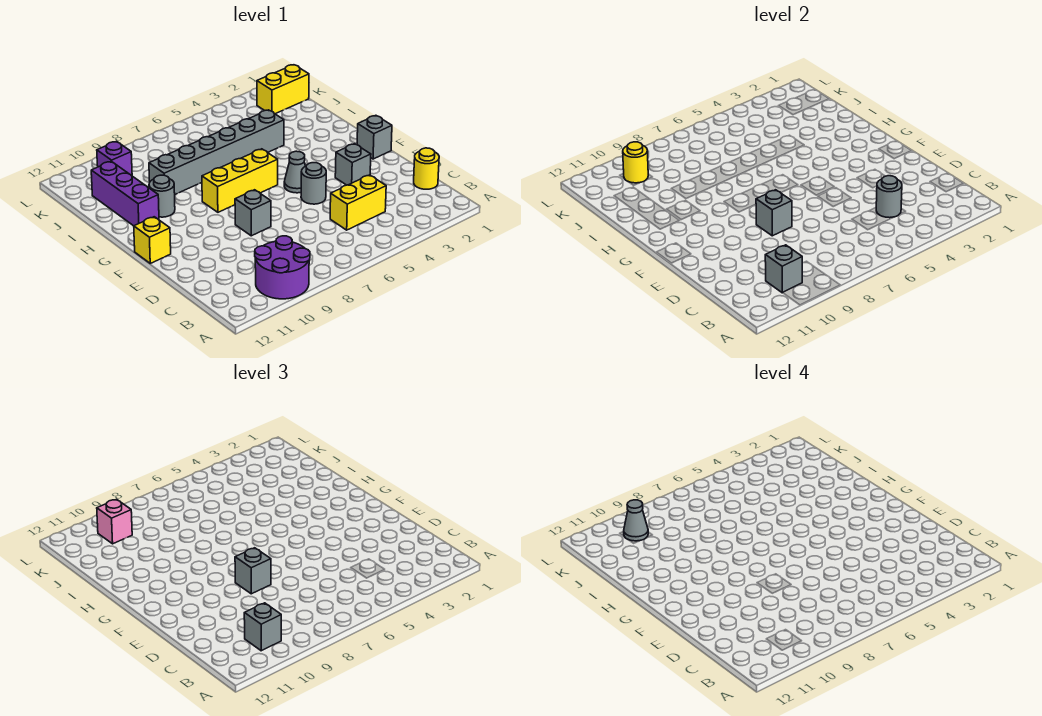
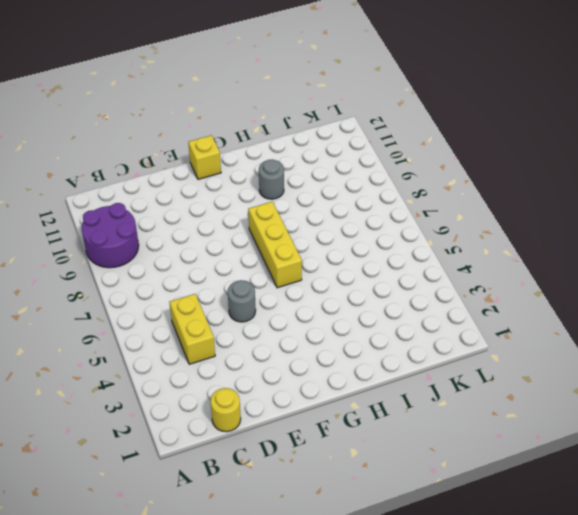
none -> grey 1x1 brick [335,144,371,185]
none -> grey 1x1 brick [235,190,271,236]
none -> grey 1x1 brick [357,115,392,159]

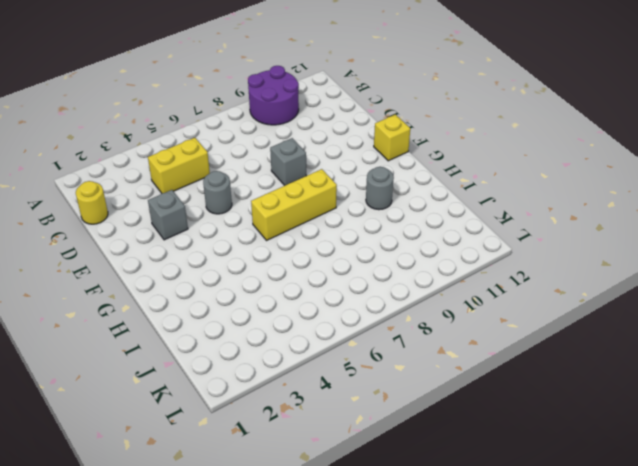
none -> grey 1x1 brick [357,115,392,159]
none -> grey 1x1 cone [284,151,305,193]
none -> purple 1x3 brick [91,161,159,226]

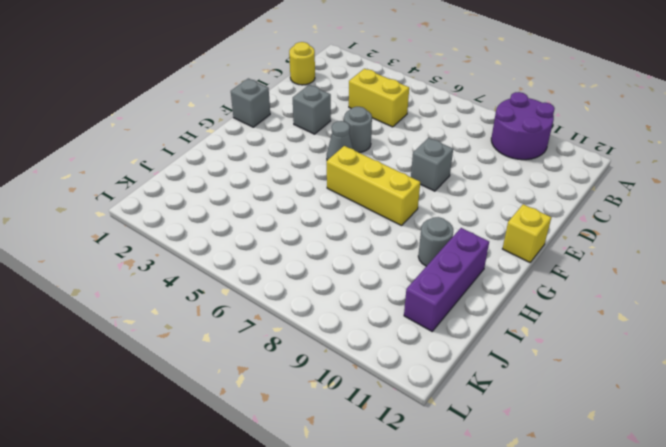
none -> grey 1x6 brick [149,110,284,194]
none -> yellow 1x2 brick [257,65,309,114]
none -> purple 1x1 brick [97,141,132,176]

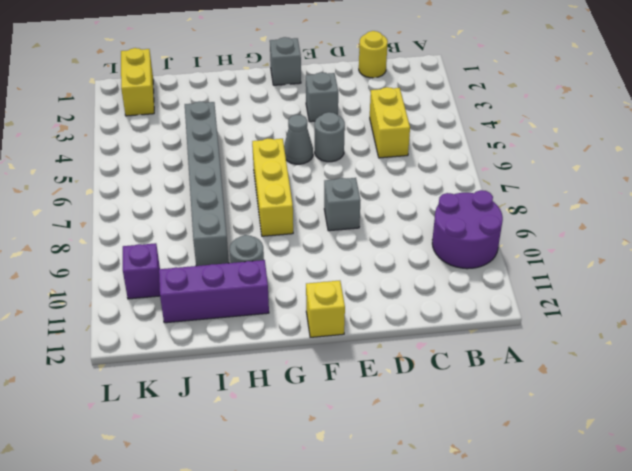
none -> grey 1x1 brick [765,245,802,293]
none -> grey 1x1 round brick [876,176,902,218]
none -> grey 1x1 brick [756,190,792,236]

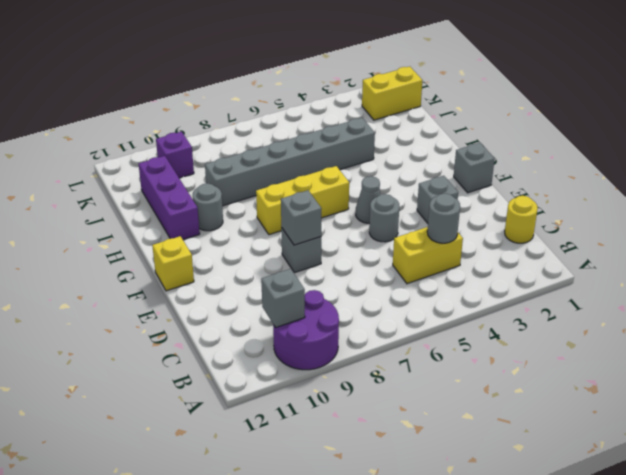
none -> yellow 1x1 round brick [623,142,648,183]
none -> grey 1x1 brick [244,603,281,651]
none -> grey 1x1 brick [235,548,271,594]

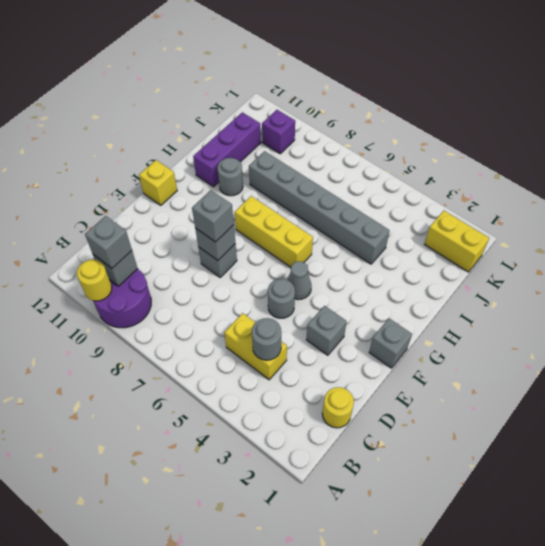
yellow 1x1 round brick [77,260,112,301] -> yellow 1x1 round brick moved to [623,142,648,183]
none -> pink 1x1 brick [97,499,132,544]
none -> grey 1x1 cone [624,500,648,541]

